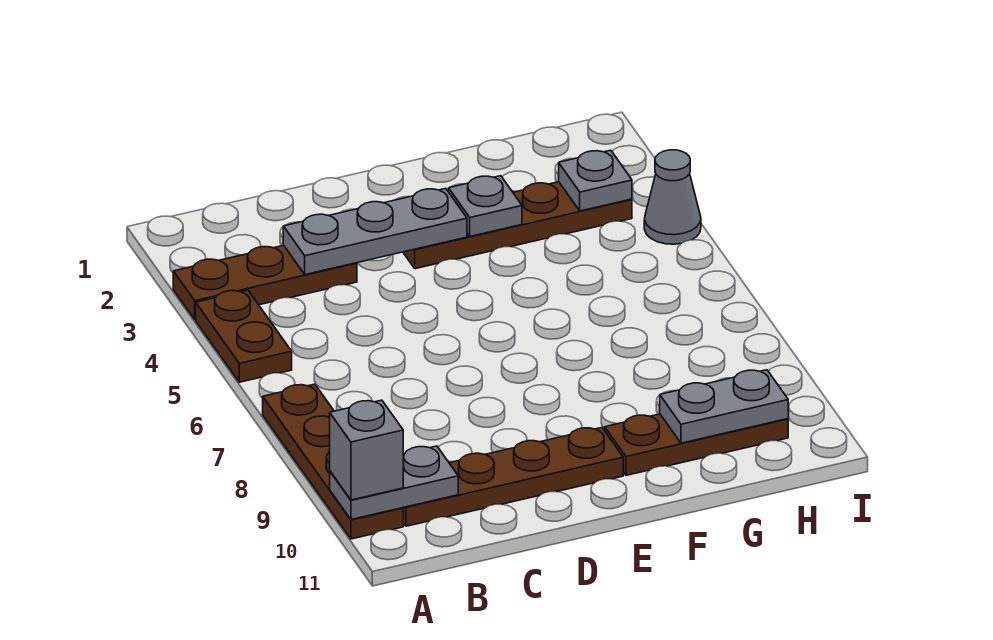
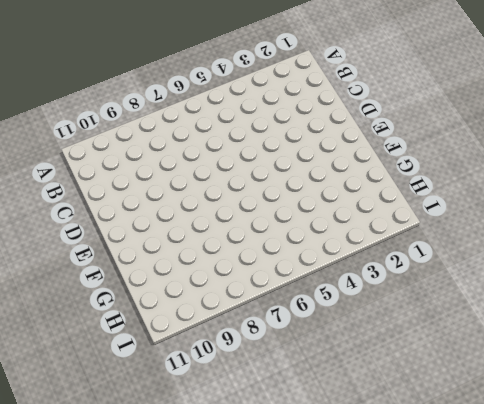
none -> brown 1x3 plate [173,245,357,319]
none -> brown 1x2 plate [196,290,292,382]
none -> brown 1x4 plate [263,384,403,539]

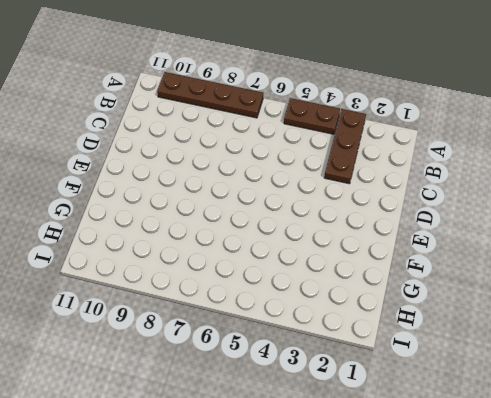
none -> brown 1x4 plate [403,428,623,526]
none -> brown 1x4 plate [403,182,632,269]
none -> brown 1x3 plate [605,414,788,475]

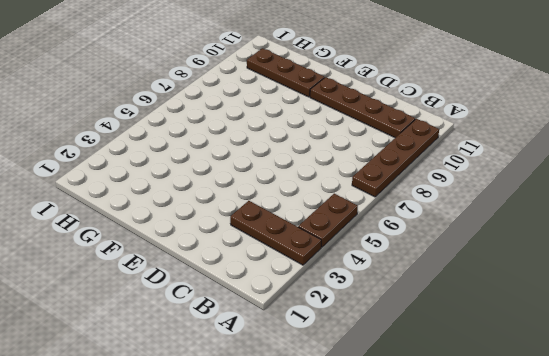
none -> brown 1x4 plate [403,182,632,269]
none -> grey 1x1 cone [644,150,701,244]
none -> grey 1x2 plate [330,446,458,520]

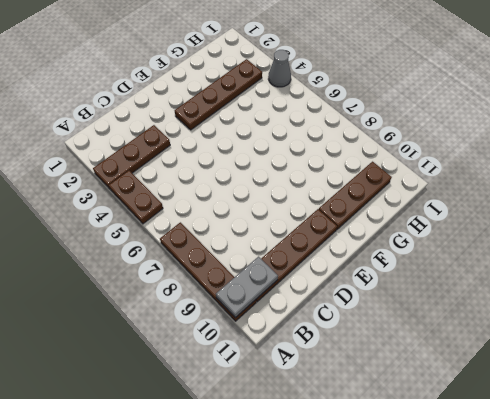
none -> grey 1x3 plate [283,188,467,275]
none -> grey 1x1 plate [449,176,522,236]
none -> grey 1x2 plate [660,370,788,443]

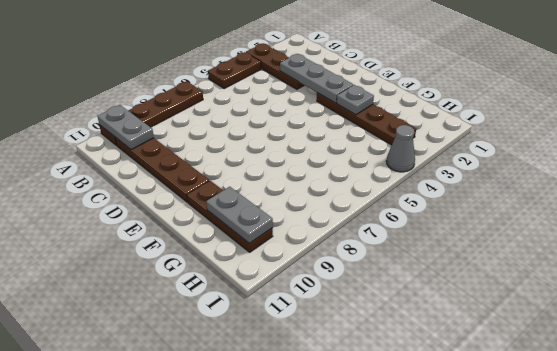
none -> grey 1x1 plate [559,150,632,211]
none -> grey 1x1 brick [330,400,403,500]

